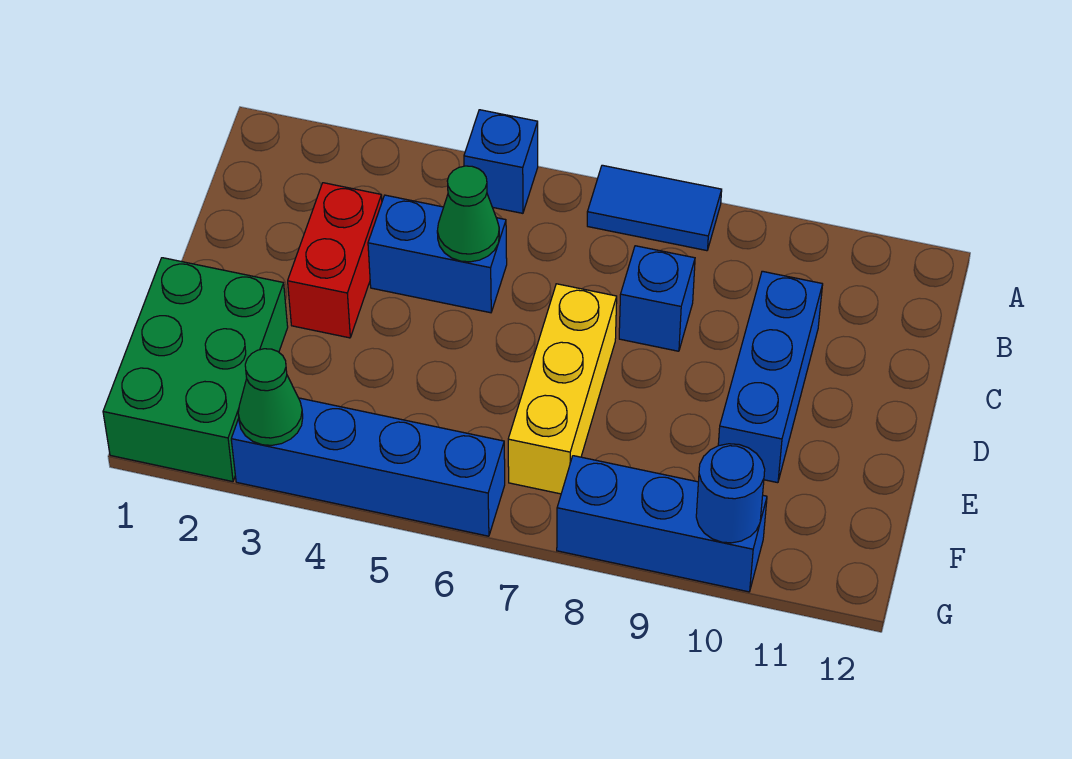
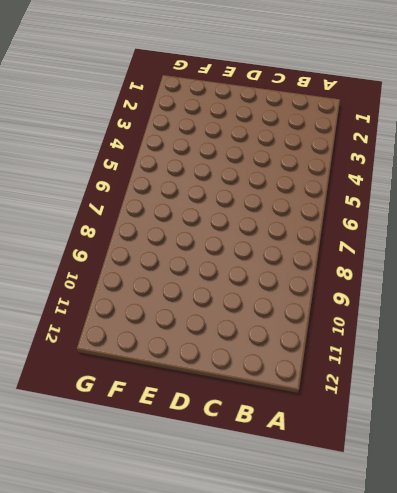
none -> blue 1x1 brick [464,110,538,213]
none -> blue 1x2 tile [587,165,722,251]
none -> red 1x2 brick [288,183,382,338]

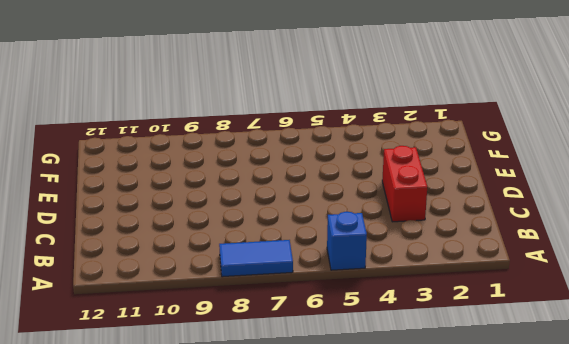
none -> blue 1x2 brick [368,195,507,313]
none -> blue 1x1 brick [619,246,695,351]
none -> blue 1x3 brick [718,271,823,483]

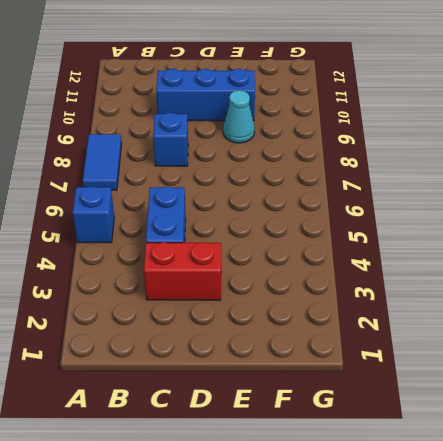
cyan 1x1 cone [223,90,255,143] -> none
none -> yellow 1x3 brick [508,284,617,494]
none -> green 2x3 brick [103,258,288,482]
none -> blue 1x4 brick [231,398,505,536]

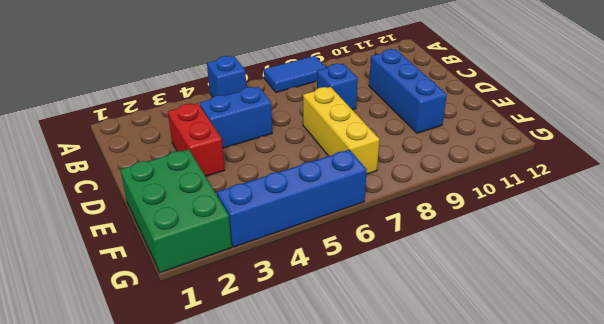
none -> blue 1x3 brick [557,456,767,592]
none -> green 1x1 cone [437,166,499,262]
none -> green 1x1 cone [238,349,303,445]

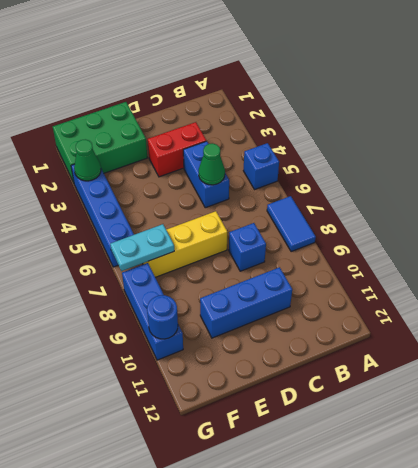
cyan 1x2 plate [110,224,174,271] -> none

